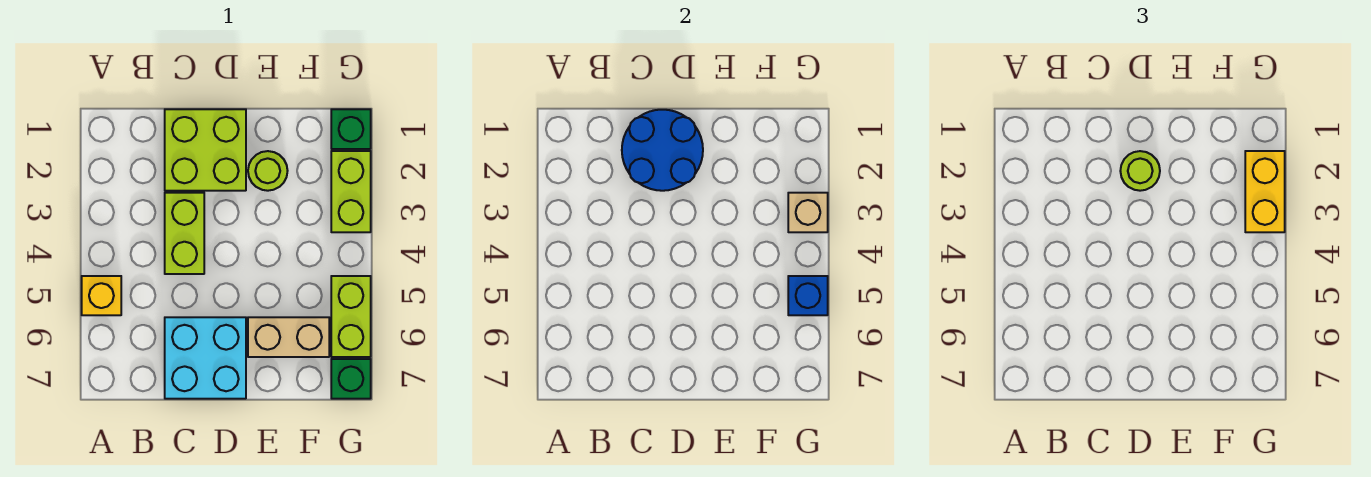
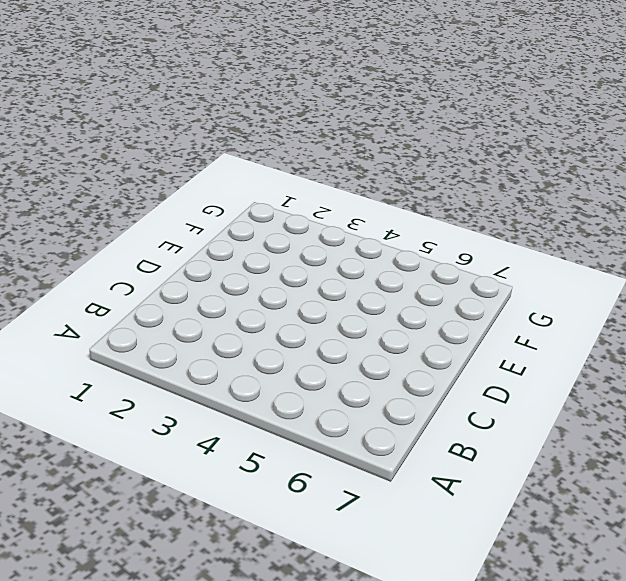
none -> yellow 1x1 brick [82,276,121,315]
none -> lime 2x2 brick [165,109,246,191]
none -> lime 1x2 brick [165,193,204,274]

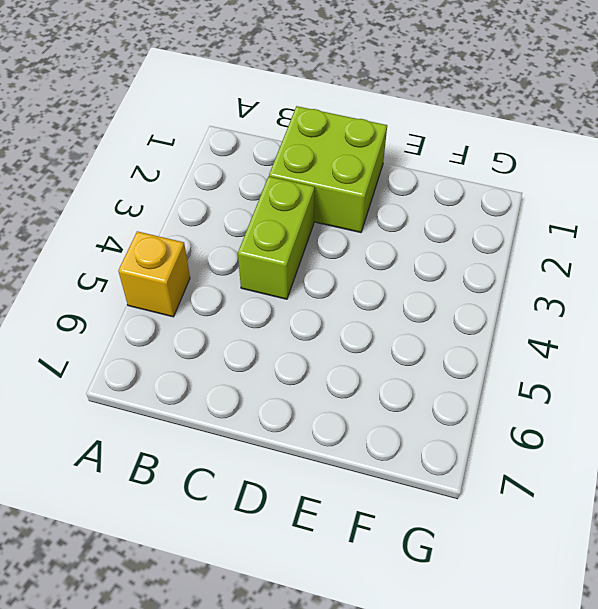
none -> cyan 2x2 brick [165,317,246,399]
none -> lime 1x1 round brick [248,151,288,191]
none -> tan 1x2 brick [248,317,329,357]

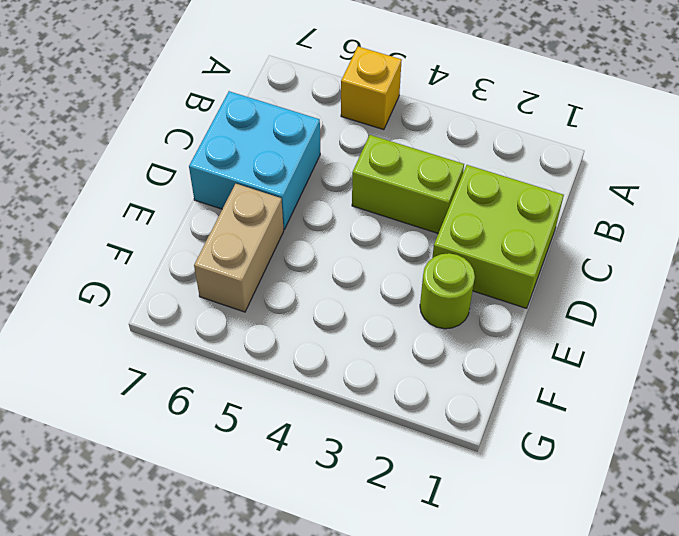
none -> green 1x1 brick [331,109,371,149]
none -> lime 1x2 brick [331,151,371,232]
none -> lime 1x2 brick [331,276,371,357]

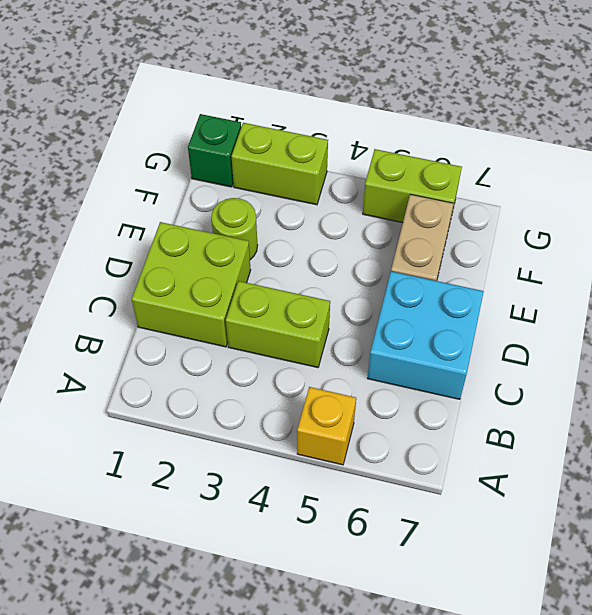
none -> green 1x1 brick [331,359,371,399]
none -> blue 2x2 round brick [622,110,703,191]
none -> tan 1x1 brick [788,193,828,232]

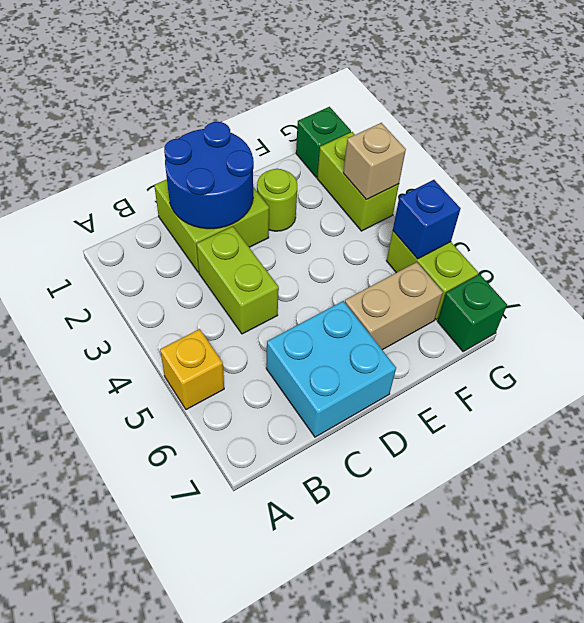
none -> lime 1x1 round brick [1120,151,1160,191]
none -> yellow 1x2 brick [1245,151,1285,232]

